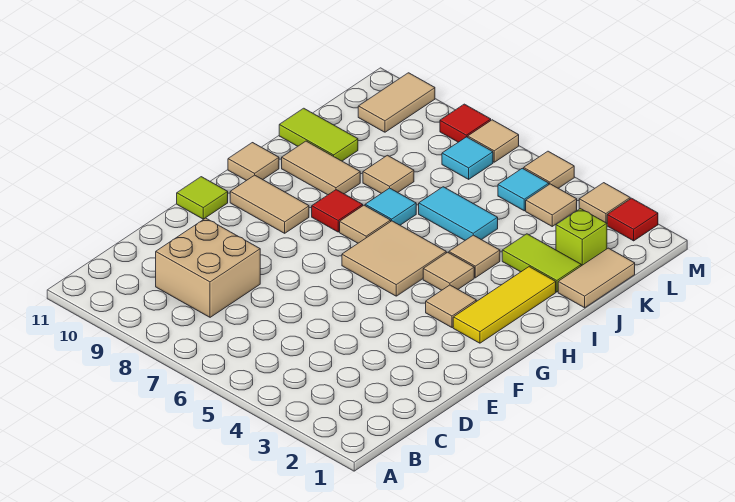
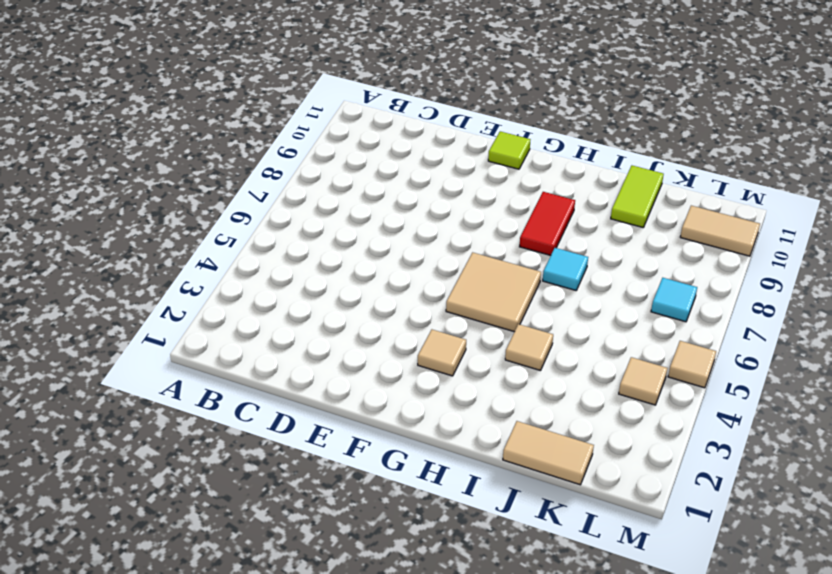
red 1x2 tile [520,192,575,255] -> red 1x1 tile [312,190,363,232]
none -> tan 2x2 brick [156,218,260,317]
none -> yellow 1x3 tile [453,267,556,343]
none -> tan 1x2 tile [230,175,309,233]

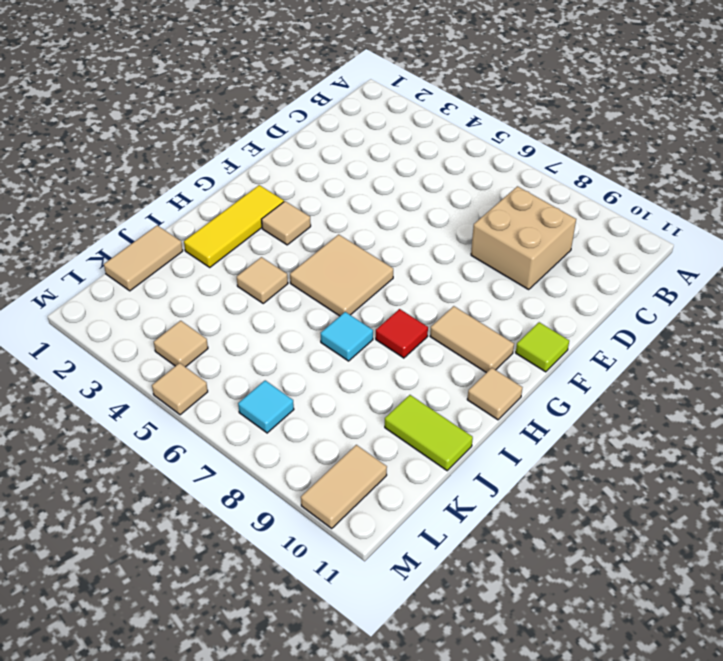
none -> tan 1x1 tile [423,252,474,290]
none -> tan 1x1 tile [340,205,391,243]
none -> tan 1x2 tile [282,141,360,195]

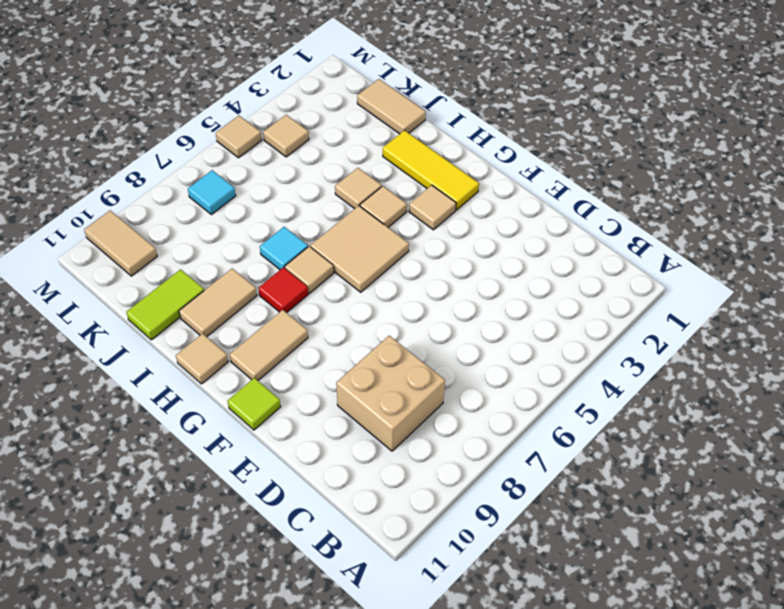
none -> lime 1x2 tile [502,234,581,292]
none -> cyan 1x2 tile [419,187,498,240]
none -> tan 1x1 tile [363,155,414,193]

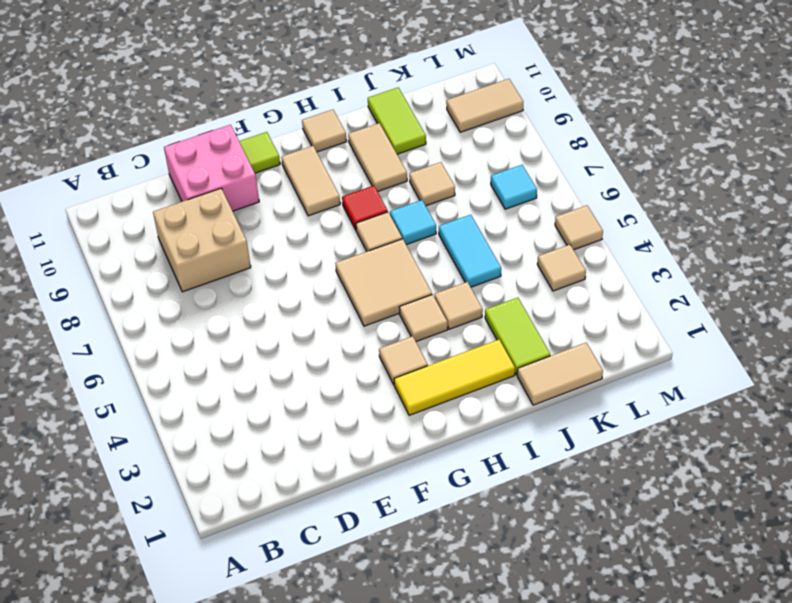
pink 2x2 brick [164,125,259,211] -> none
none -> lime 1x1 brick [556,209,607,266]
none -> cyan 1x1 tile [498,168,549,211]
none -> red 1x1 tile [607,198,658,241]

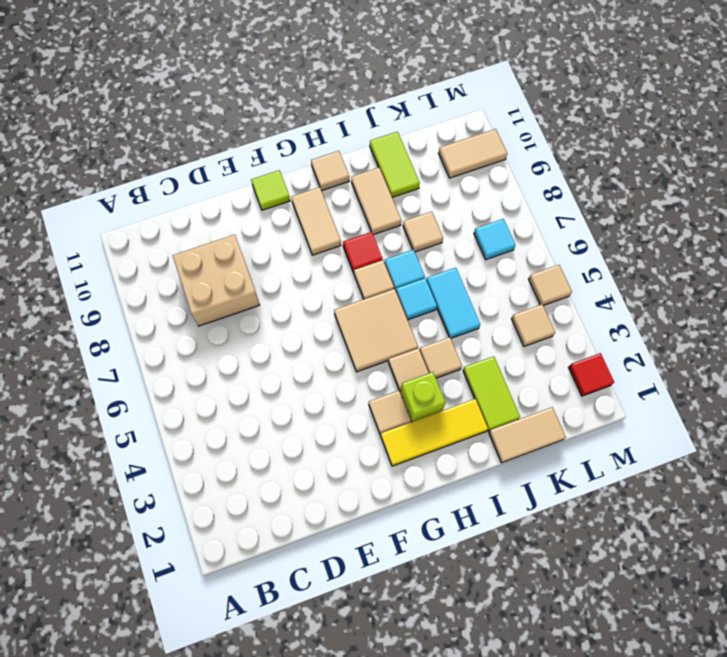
lime 1x1 brick [400,372,445,422] -> lime 1x1 brick moved to [556,209,607,266]
cyan 1x1 tile [396,278,437,320] -> cyan 1x1 tile moved to [498,168,549,211]
none -> tan 1x1 tile [579,183,630,223]
none -> tan 1x1 tile [468,120,519,162]
none -> red 1x1 tile [440,104,491,142]

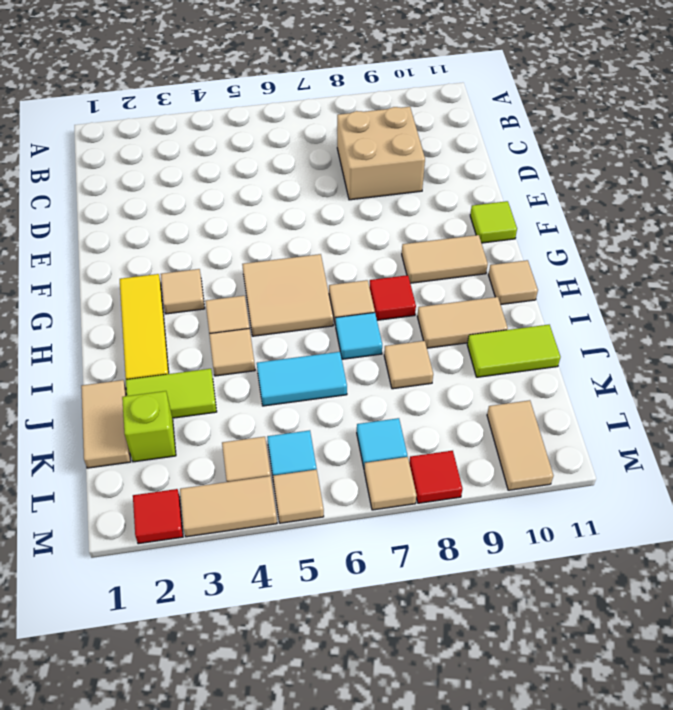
tan 1x2 tile [180,476,277,537] -> tan 1x1 tile [579,183,630,223]

